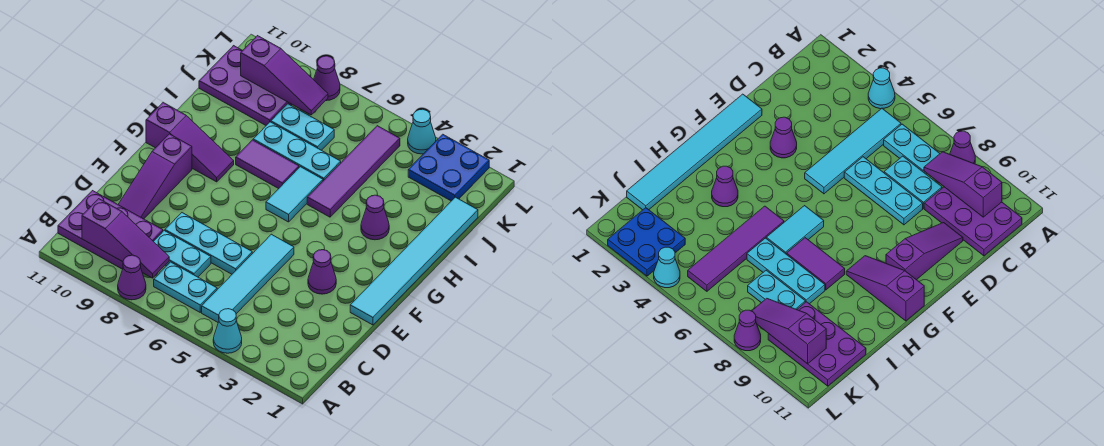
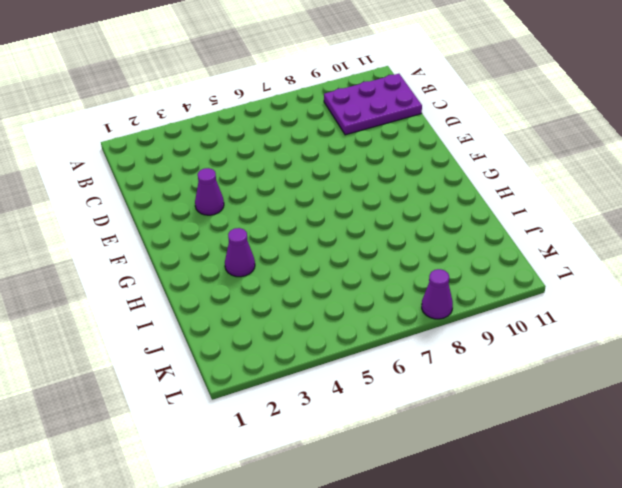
none -> cyan 1x1 cone [213,309,242,353]
none -> purple 1x1 cone [118,255,146,300]
none -> cyan 1x4 tile [202,234,294,322]

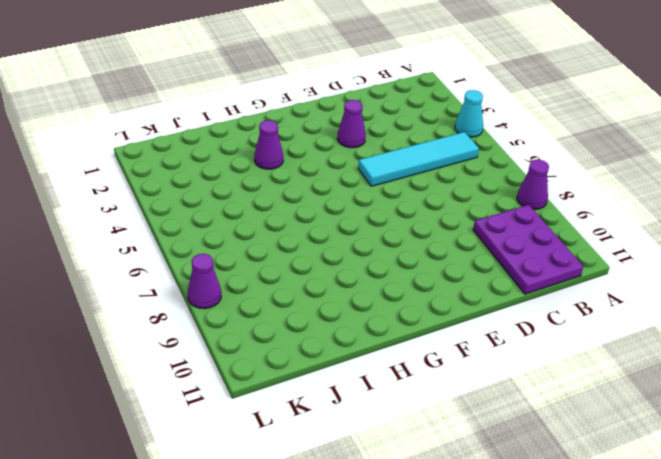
none -> cyan 1x2 plate [154,262,217,312]
none -> cyan 1x2 plate [153,231,211,277]
none -> cyan 1x3 plate [165,213,252,274]

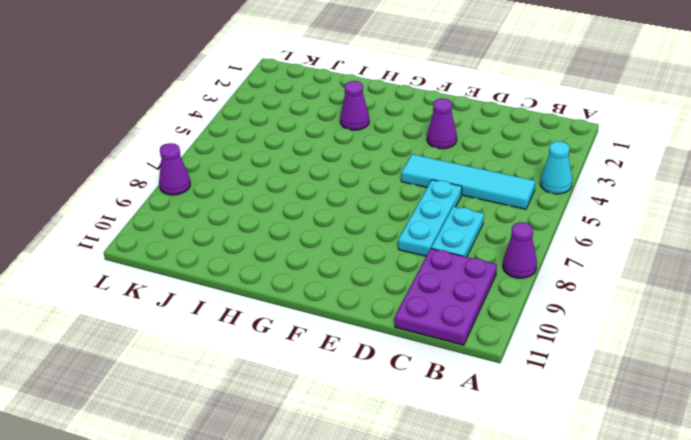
none -> cyan 1x2 plate [154,262,217,312]
none -> purple 1x3 slope [118,134,192,219]
none -> cyan 1x6 tile [350,197,478,325]

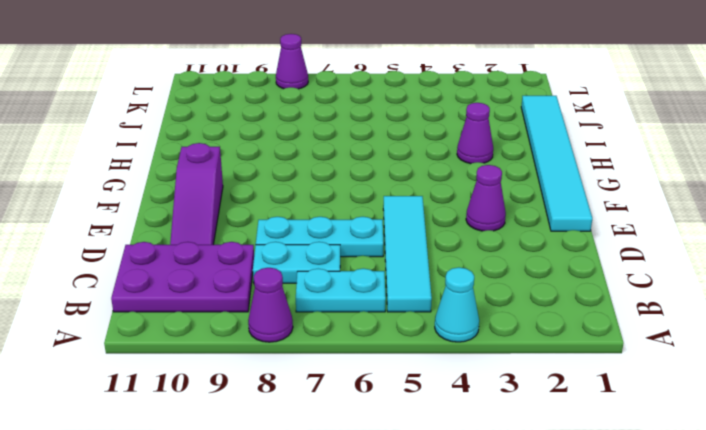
none -> cyan 1x2 tile [266,167,323,222]
none -> purple 1x3 slope [146,103,234,182]
none -> purple 1x4 tile [307,126,400,217]

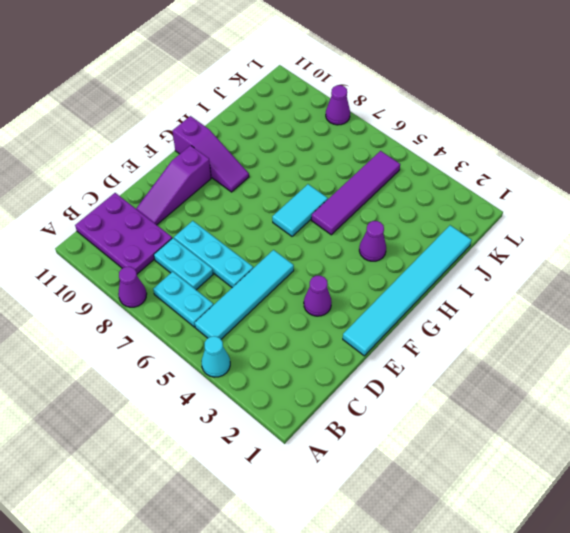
none -> purple 1x2 tile [236,140,299,189]
none -> cyan 1x3 plate [253,122,341,181]
none -> cyan 1x2 plate [271,104,334,150]

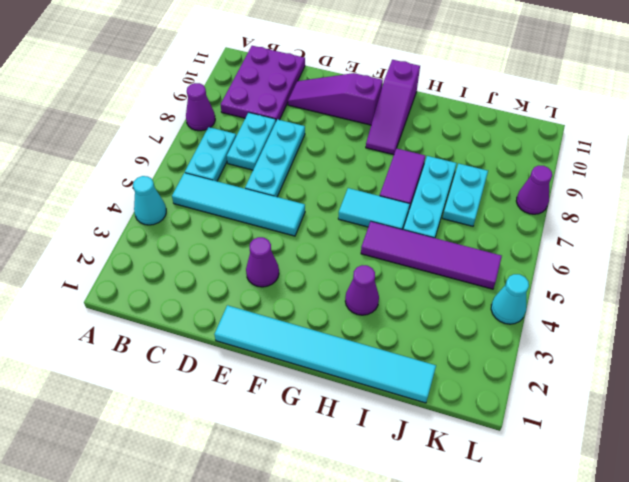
none -> purple 2x3 plate [199,46,292,125]
none -> blue 2x2 plate [408,134,489,201]
none -> purple 1x3 slope [82,199,169,278]

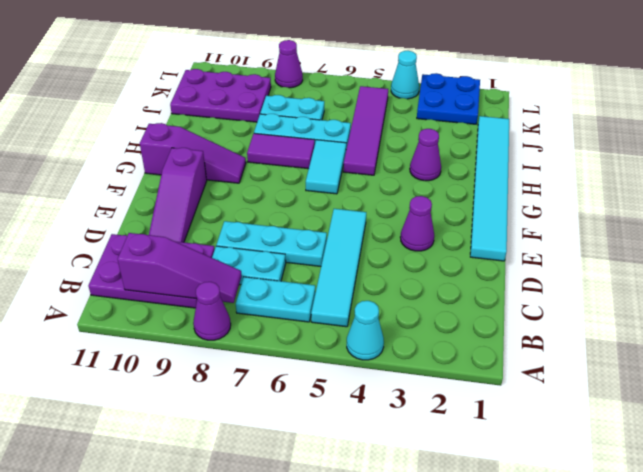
none -> purple 1x3 slope [241,36,328,115]

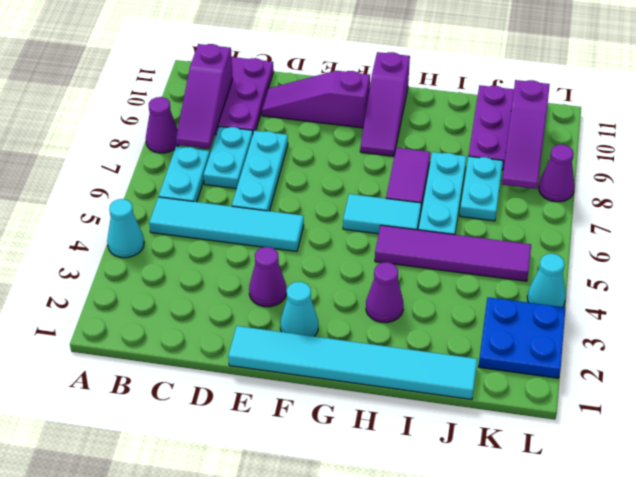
cyan 1x1 cone [280,282,318,336] -> none

